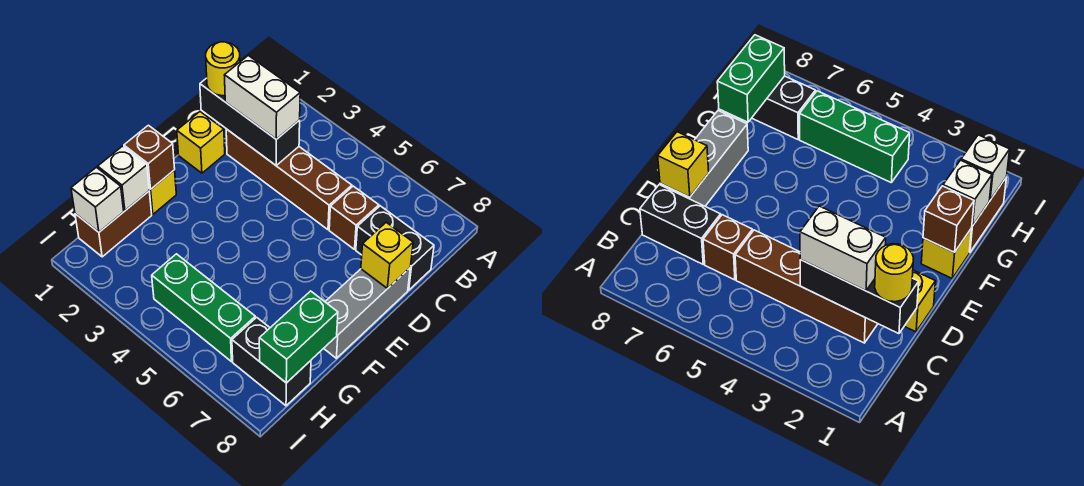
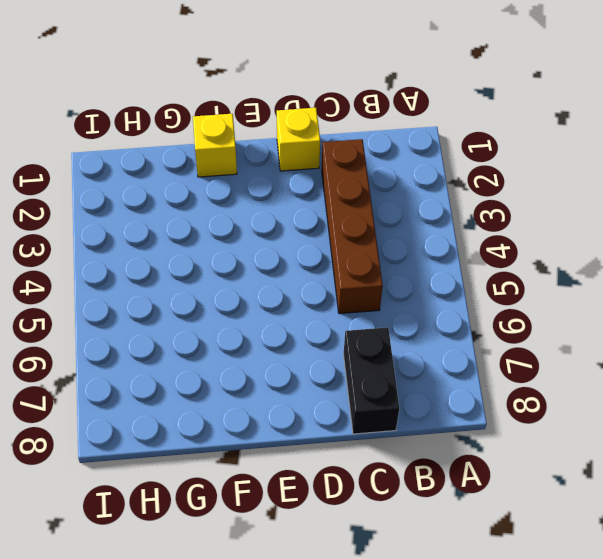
none -> brown 1x1 brick [329,186,379,249]
none -> grey 1x3 brick [324,268,410,358]
none -> brown 1x2 brick [75,191,152,257]

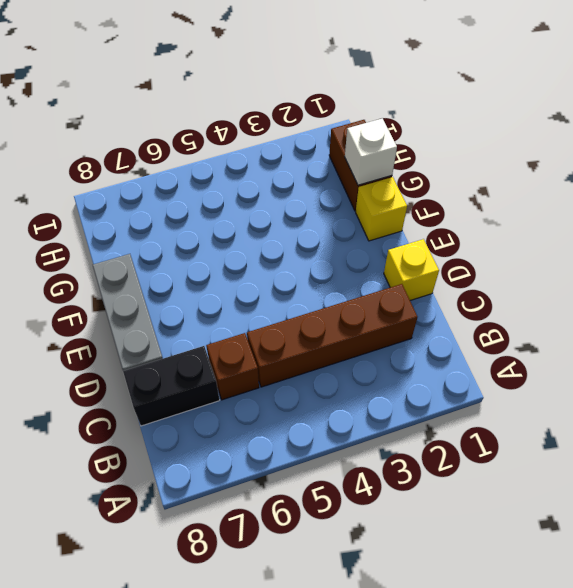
none -> green 1x3 brick [152,254,255,361]
none -> black 1x2 brick [232,317,311,406]
none -> black 1x3 brick [200,78,300,165]

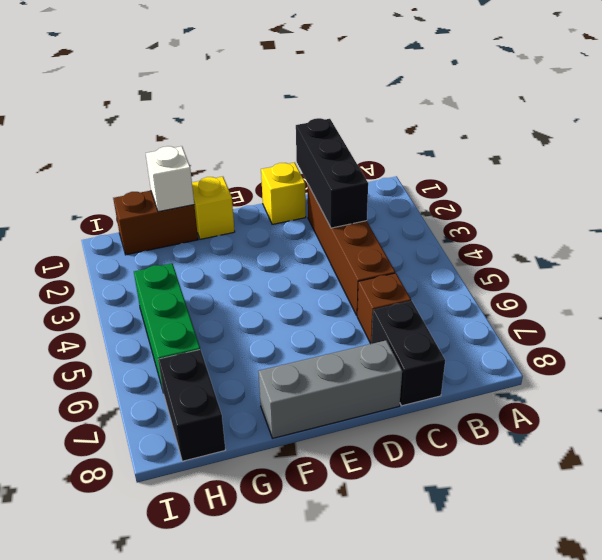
none -> yellow 1x1 brick [361,222,413,288]
none -> brown 1x1 brick [124,125,175,189]
none -> green 1x2 brick [259,291,338,383]

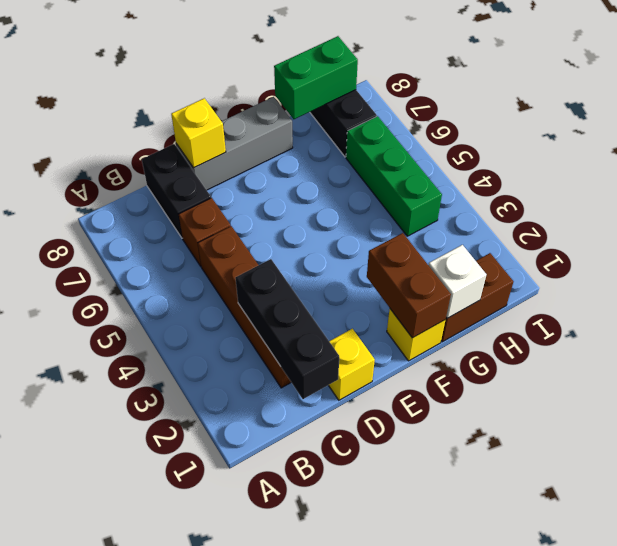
brown 1x2 brick [367,233,451,338] -> brown 1x1 brick [124,125,175,189]
none -> white 1x1 brick [71,167,124,232]
none -> yellow 1x1 round brick [206,42,240,96]
none -> white 1x2 brick [225,55,300,139]

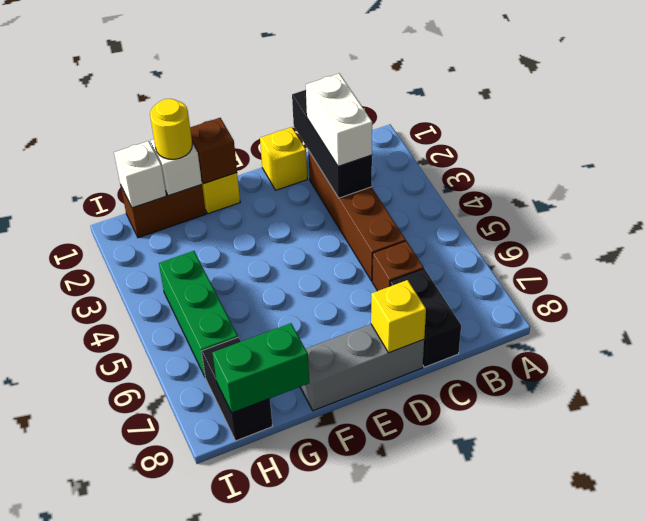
yellow 1x1 round brick [150,99,192,159] -> yellow 1x1 round brick moved to [206,42,240,96]

